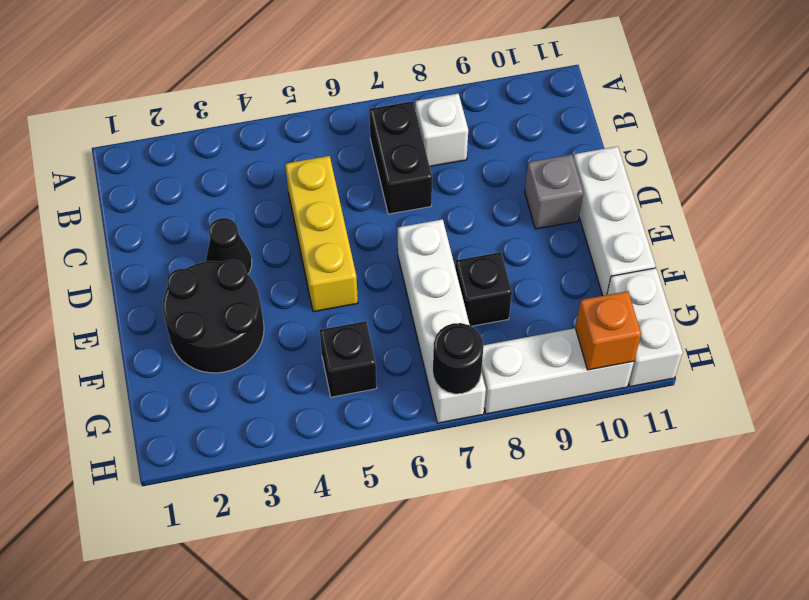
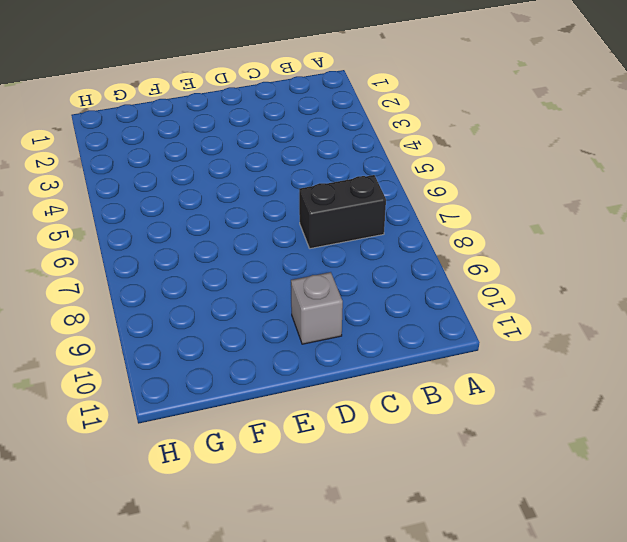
none -> white 1x1 brick [415,94,468,166]
none -> yellow 1x3 brick [285,156,358,312]
none -> black 1x1 cone [206,218,252,274]

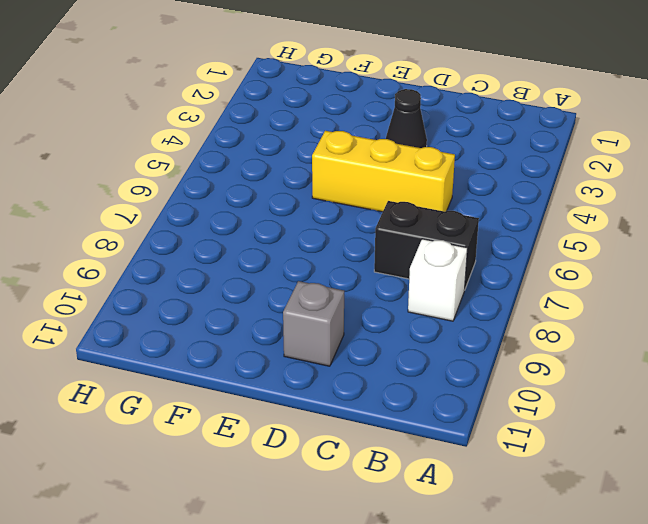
none -> white 1x3 brick [574,146,656,296]
none -> black 2x2 round brick [163,260,264,373]
none -> white 1x4 brick [398,219,486,423]

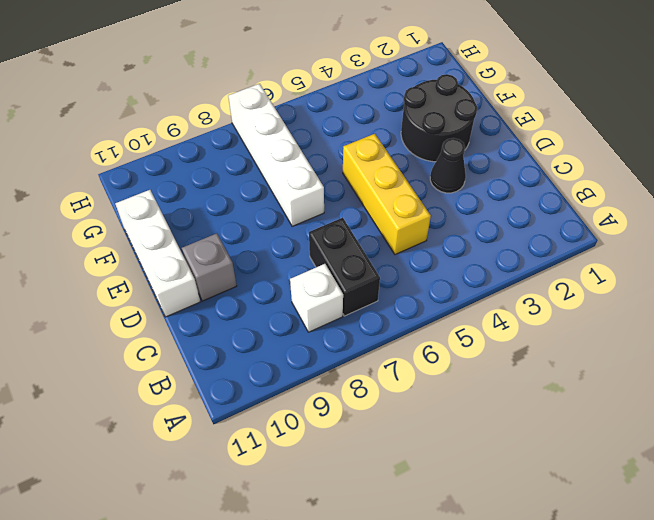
none -> black 1x1 brick [455,252,512,326]
none -> black 1x1 brick [320,321,377,397]
none -> white 1x2 brick [607,268,683,387]

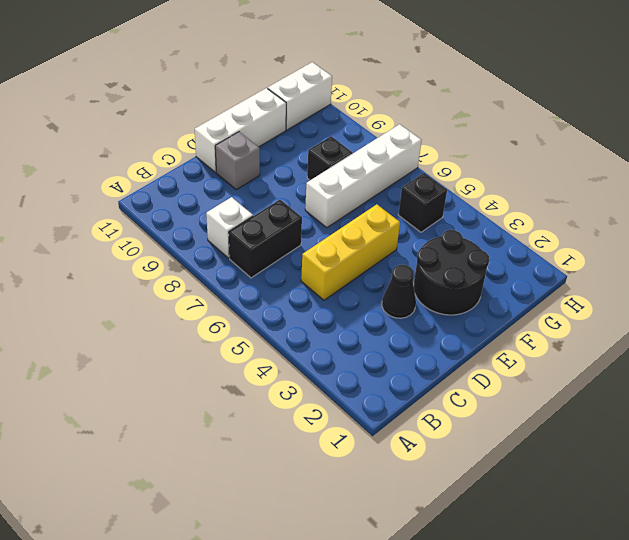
none -> white 1x3 brick [481,328,634,414]
none -> black 1x1 round brick [433,323,483,394]
none -> orange 1x1 brick [575,291,641,370]

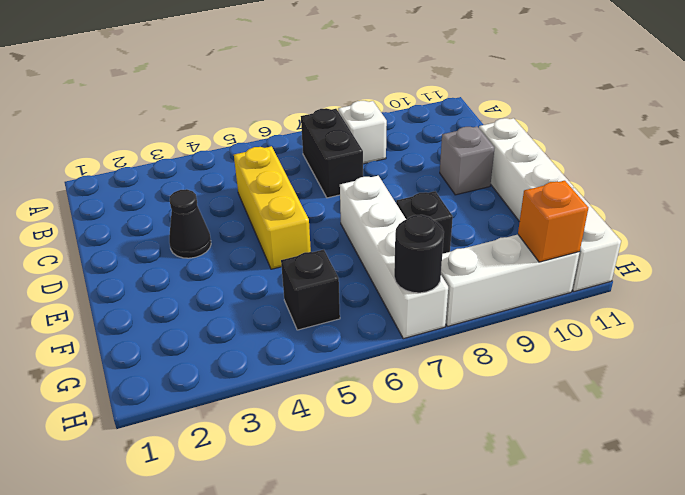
none -> black 2x2 round brick [163,260,264,373]

